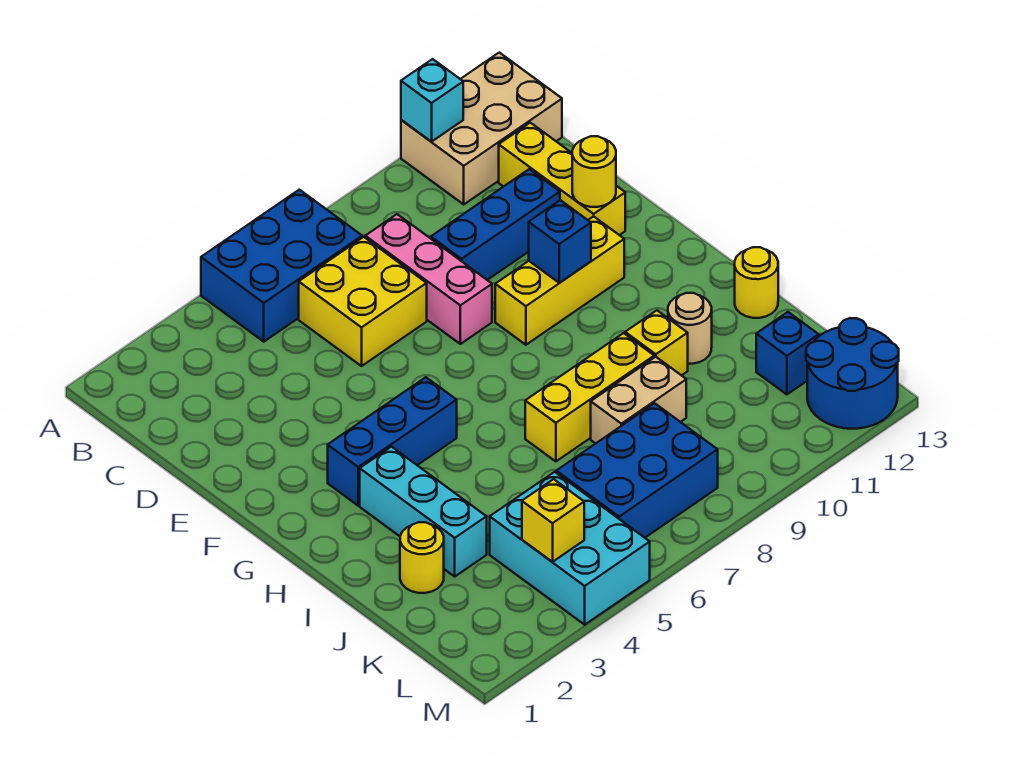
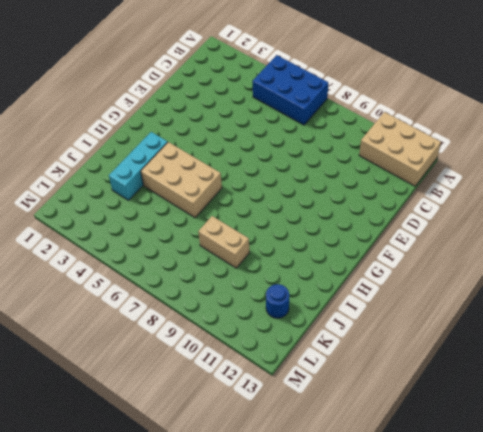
tan 2x3 brick [141,142,222,218] -> none
blue 1x1 round brick [266,284,289,318] -> blue 1x1 brick [756,312,819,394]
none -> yellow 2x2 brick [299,237,427,366]
none -> pink 1x3 brick [365,214,492,344]
none -> yellow 1x3 brick [499,123,625,235]

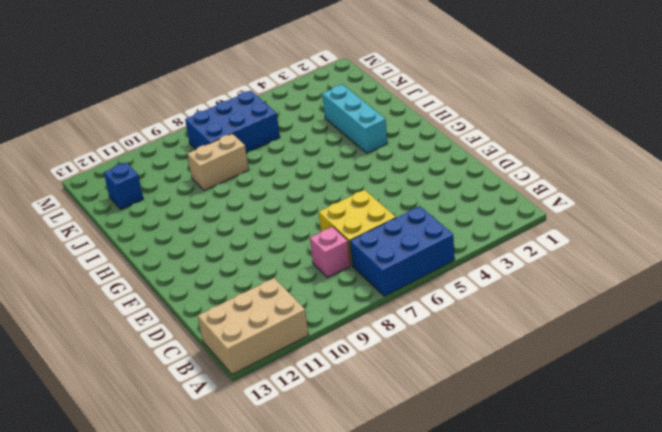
pink 1x1 brick [310,227,351,277] -> pink 1x3 brick [365,214,492,344]
none -> yellow 1x3 brick [499,123,625,235]
none -> blue 1x3 brick [431,169,560,280]
none -> yellow 1x3 brick [495,216,624,345]

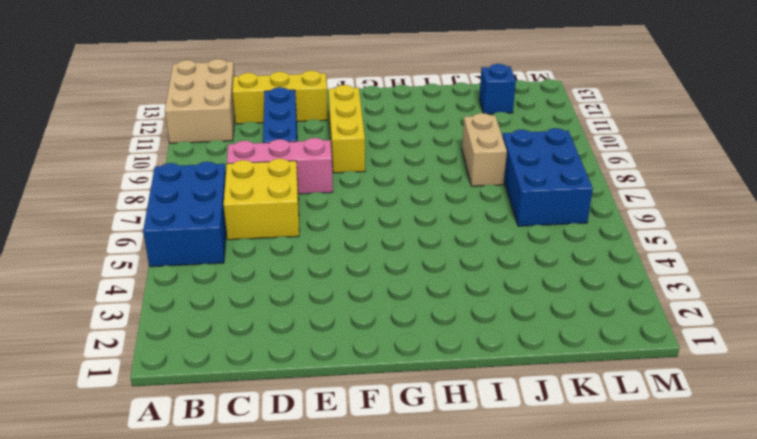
none -> blue 1x3 brick [328,377,457,506]
none -> cyan 1x3 brick [360,447,487,576]
none -> yellow 1x3 brick [525,333,654,461]

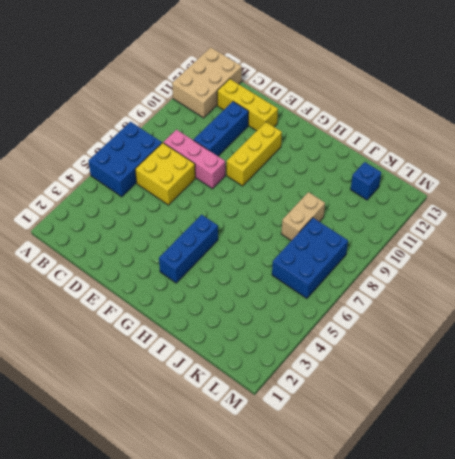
none -> cyan 1x3 brick [360,447,487,576]
none -> yellow 1x3 brick [525,333,654,461]
none -> yellow 1x1 brick [625,310,688,376]

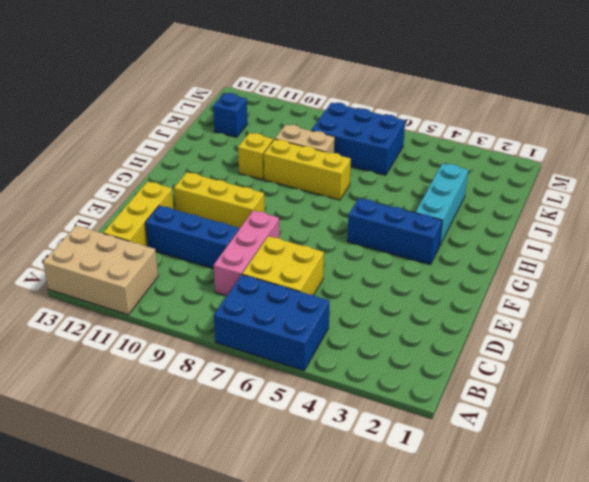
none -> tan 1x1 round brick [668,293,712,364]
none -> yellow 1x1 round brick [735,247,778,318]
none -> yellow 1x1 round brick [400,522,444,593]

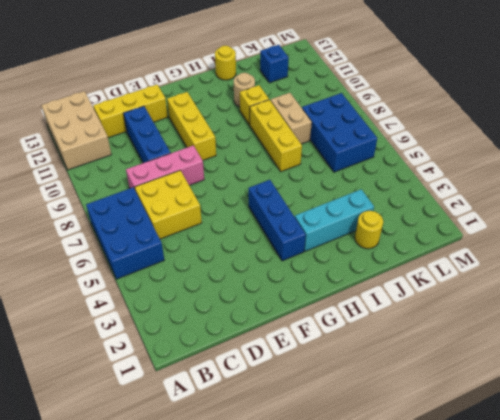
none -> cyan 2x3 brick [490,472,650,625]
none -> blue 2x2 round brick [806,318,899,429]
none -> cyan 1x1 brick [401,59,463,142]

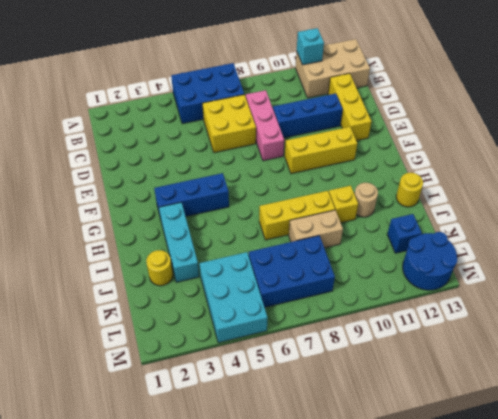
none -> yellow 1x1 round brick [572,136,616,207]
none -> blue 1x1 brick [529,200,591,283]
none -> yellow 1x1 brick [522,479,584,562]

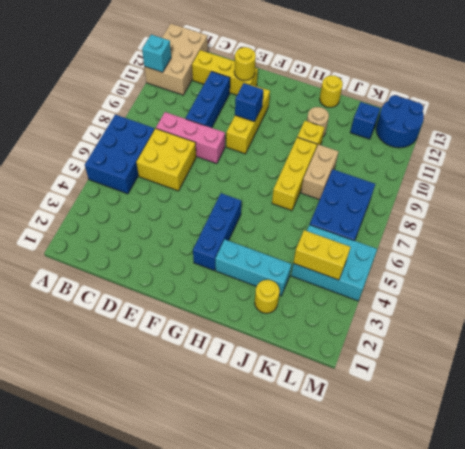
yellow 1x2 brick [293,230,351,280] -> yellow 1x1 brick [522,479,584,562]

